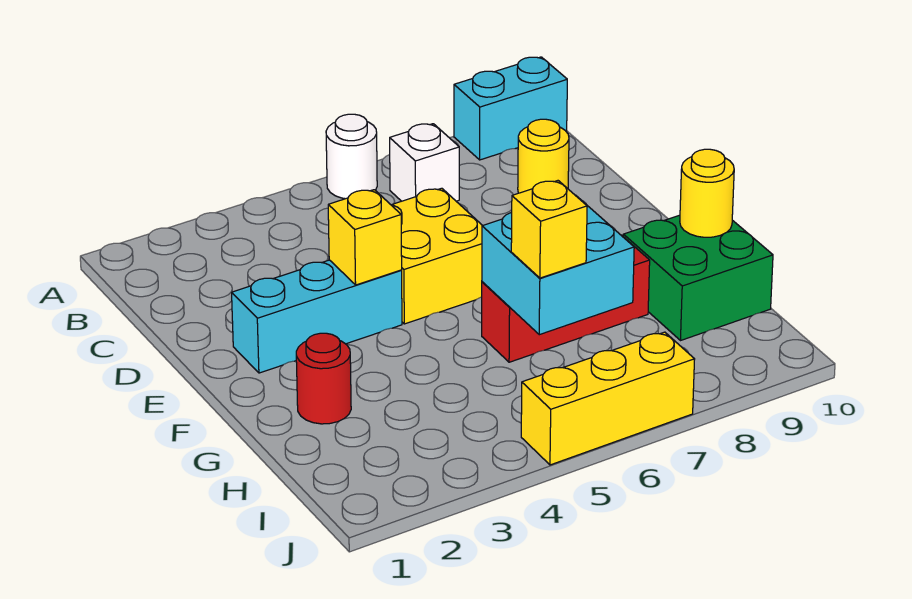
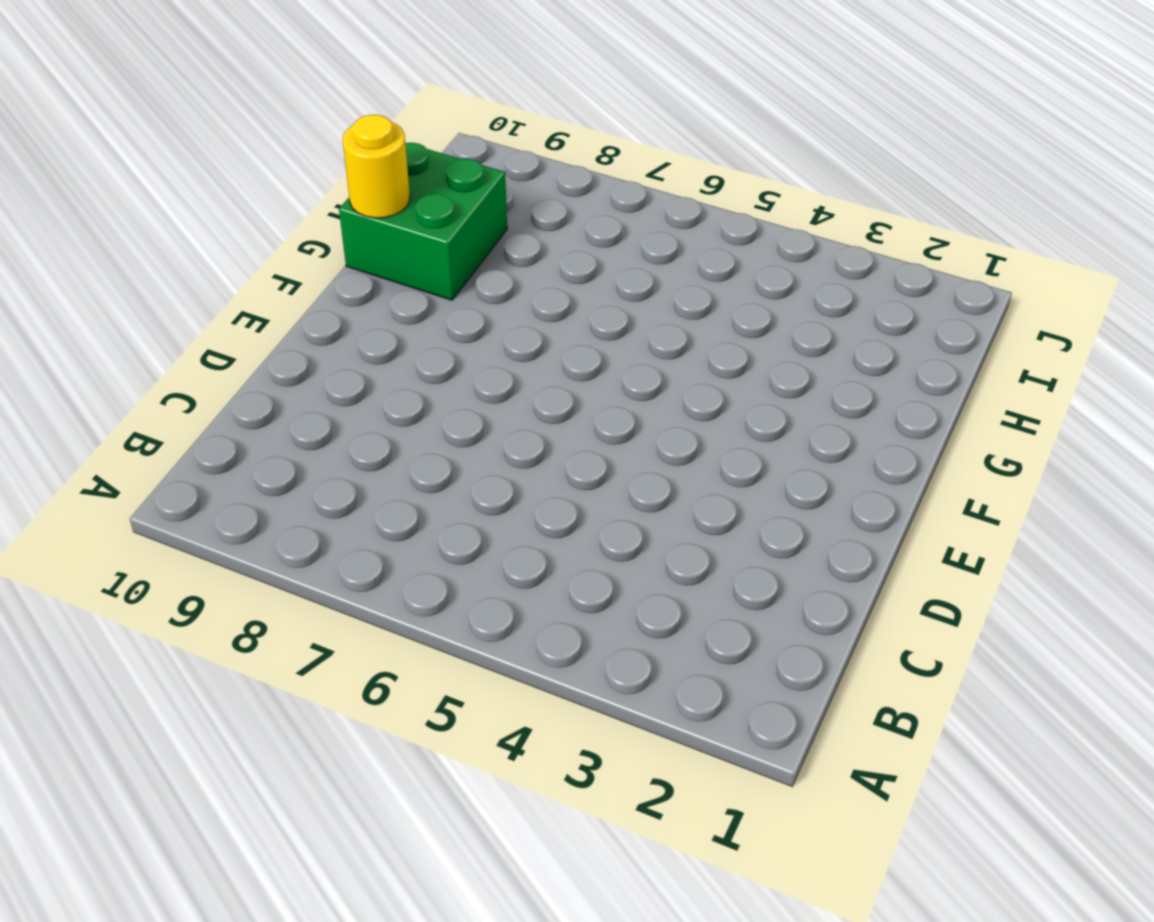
none -> white 1x1 round brick [326,114,377,199]
none -> cyan 1x2 brick [454,57,567,160]
none -> white 1x1 brick [390,124,459,201]

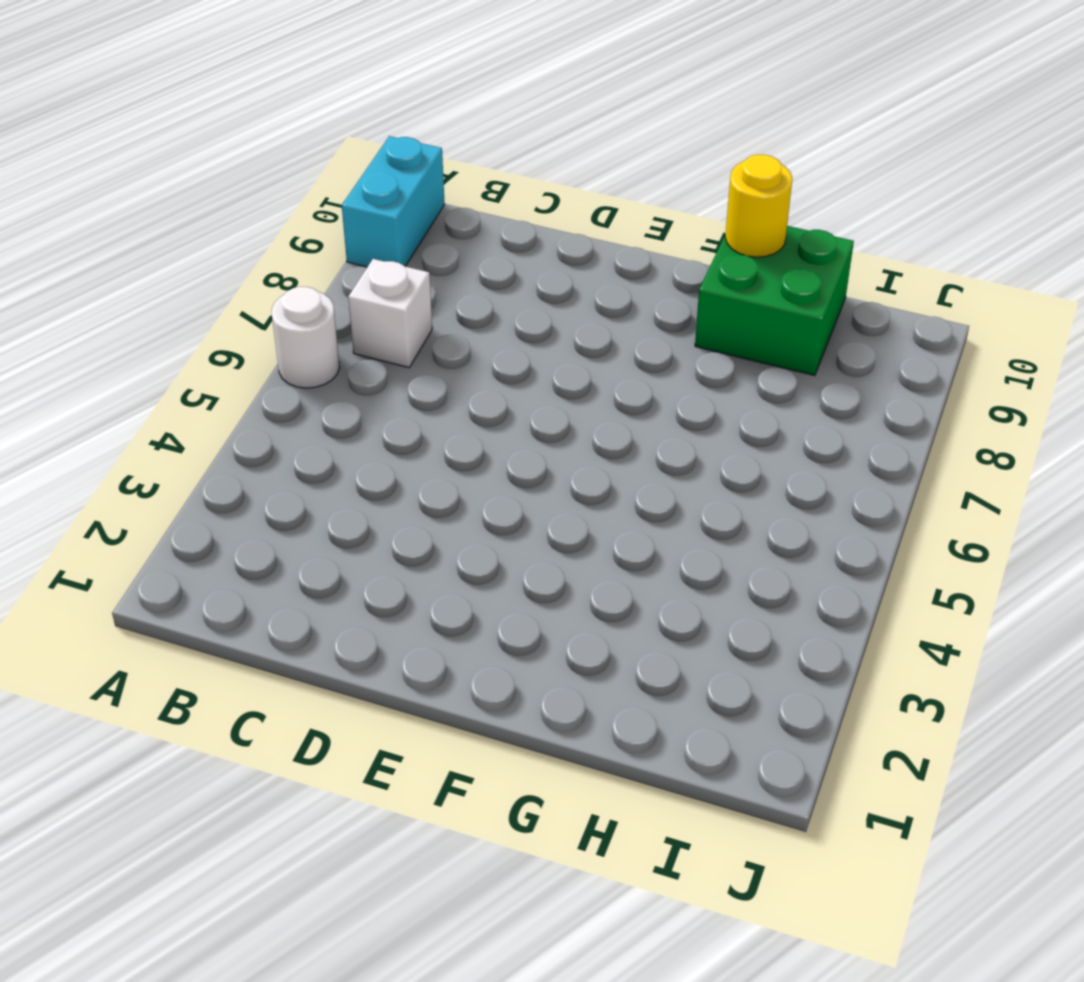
none -> yellow 1x1 round brick [518,119,569,193]
none -> yellow 2x2 brick [392,188,483,324]
none -> cyan 1x3 brick [232,260,402,373]

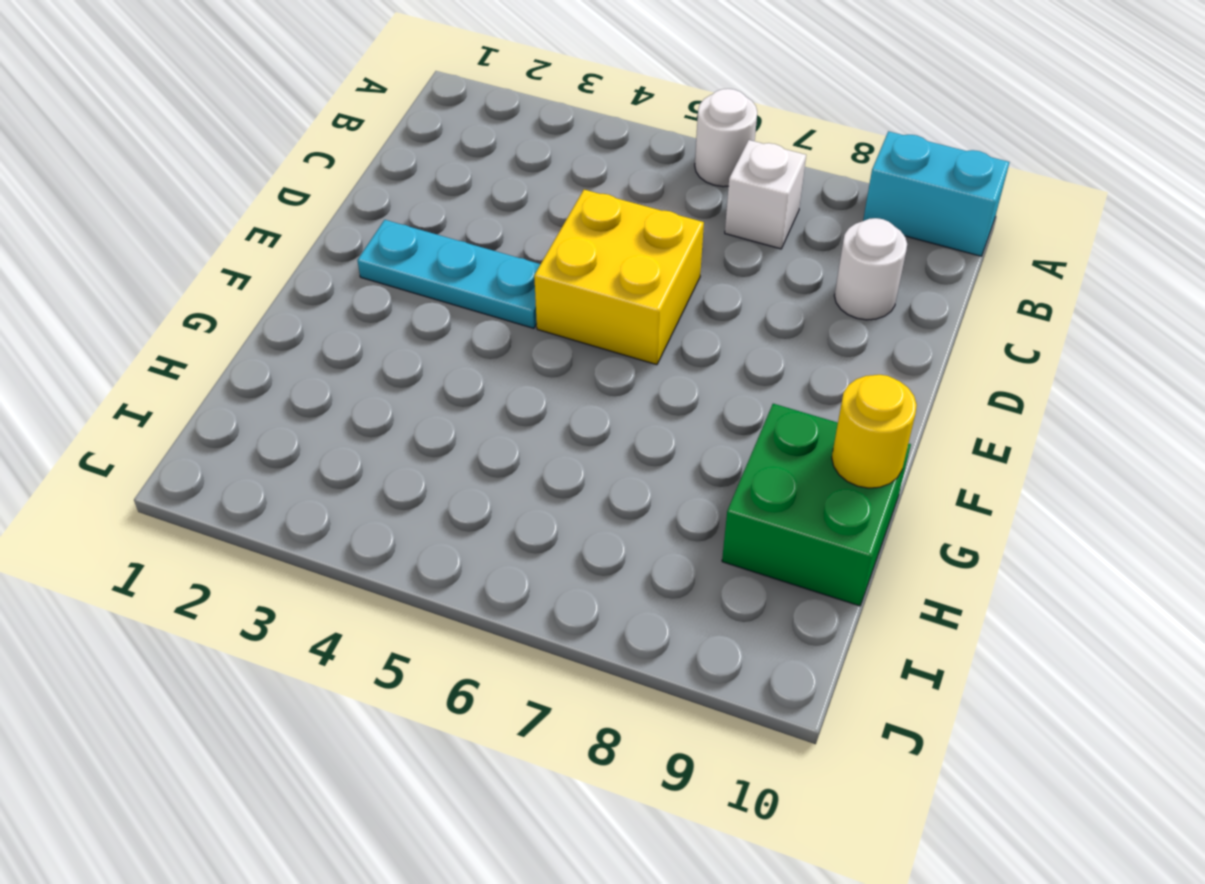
white 1x1 round brick [834,218,907,320] -> yellow 1x1 round brick [518,119,569,193]
cyan 1x3 plate [357,220,540,328] -> cyan 1x3 brick [232,260,402,373]
none -> red 1x1 round brick [296,333,351,424]
none -> red 1x3 brick [482,235,650,362]
none -> yellow 1x3 brick [521,332,695,465]

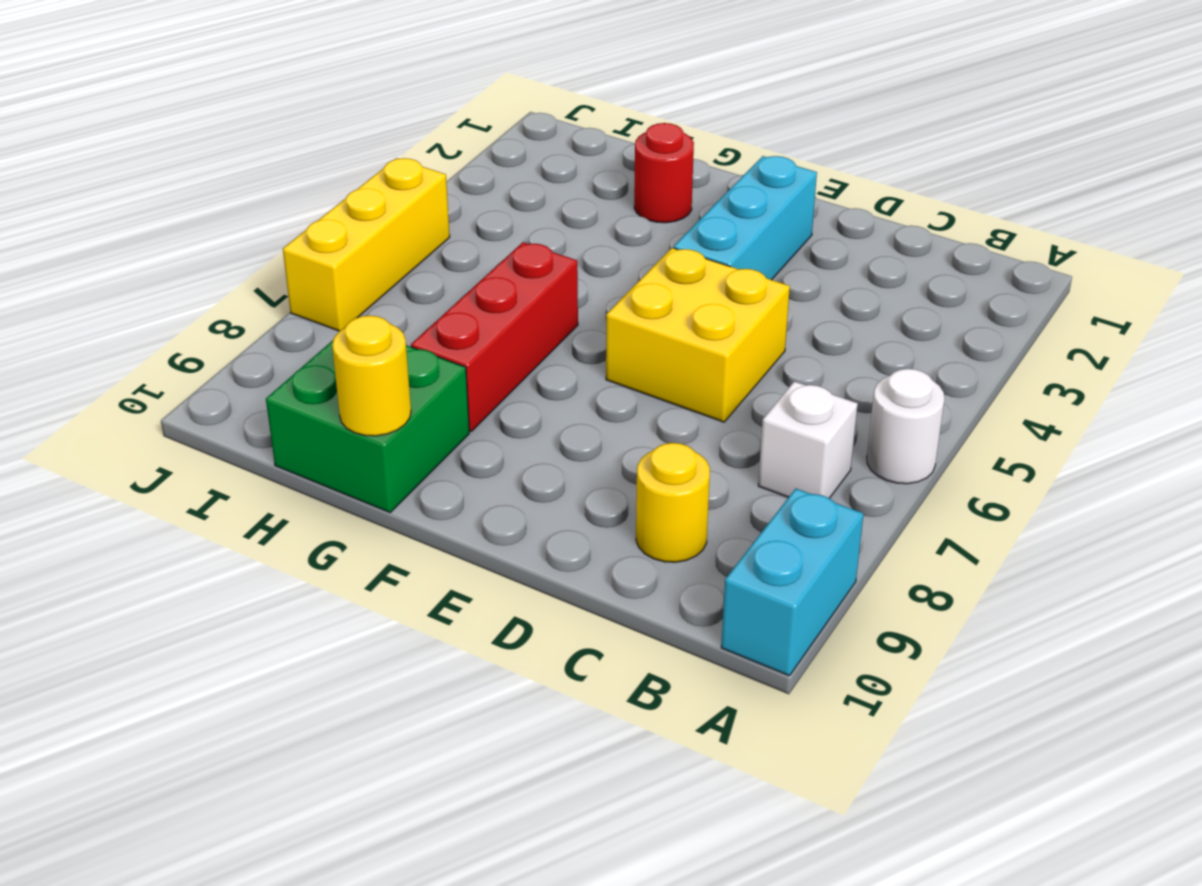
none -> yellow 1x1 brick [328,190,402,285]
none -> cyan 2x2 brick [482,195,634,335]
none -> yellow 1x1 brick [511,181,587,278]

